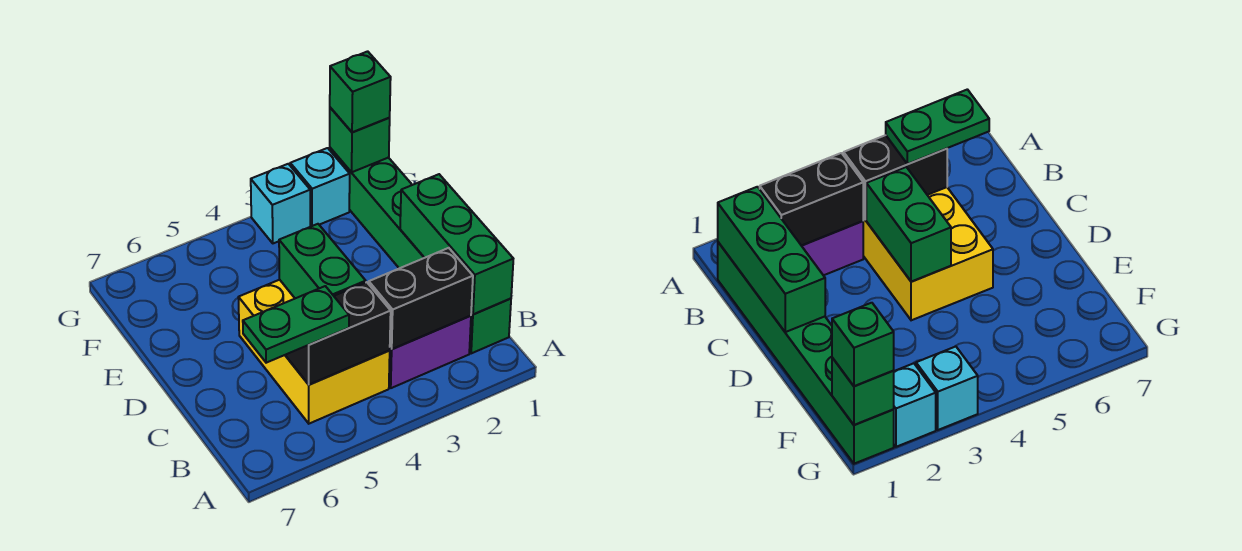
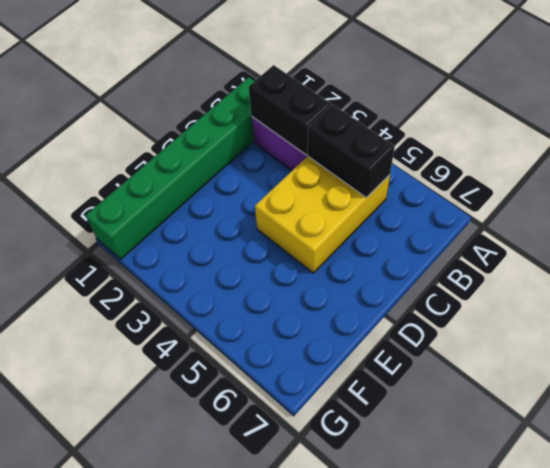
none -> cyan 1x1 brick [290,148,350,226]
none -> cyan 1x1 brick [251,164,310,243]
none -> green 1x3 brick [400,174,513,314]

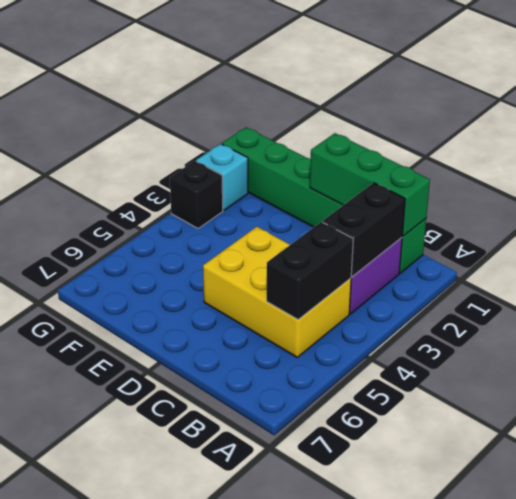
black 1x1 brick [170,161,223,229] -> cyan 1x1 brick [251,164,310,243]
none -> green 1x2 brick [279,224,366,298]
none -> green 1x1 brick [330,108,390,172]
none -> green 1x2 plate [243,286,349,363]

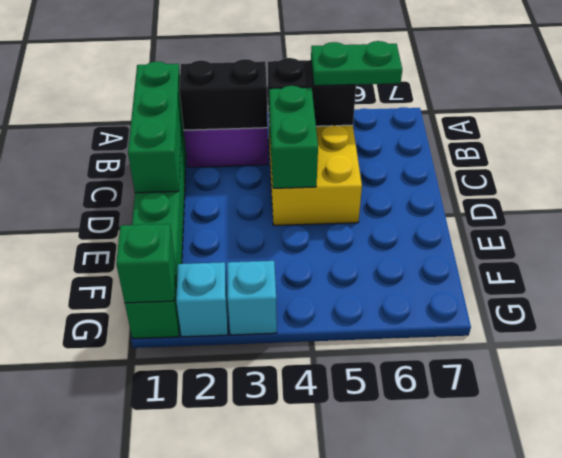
none -> green 1x1 brick [330,51,391,132]

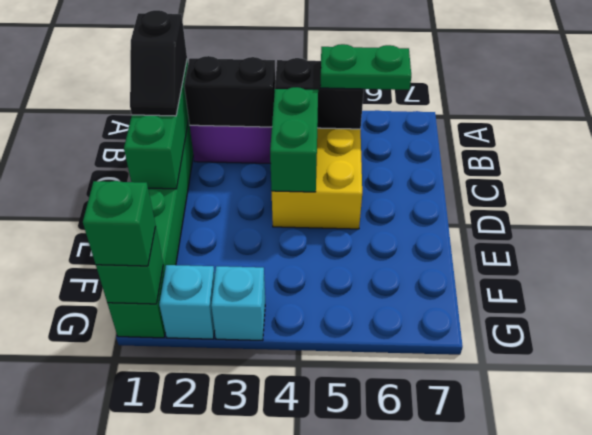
black 1x2 slope [130,10,187,116] -> none

